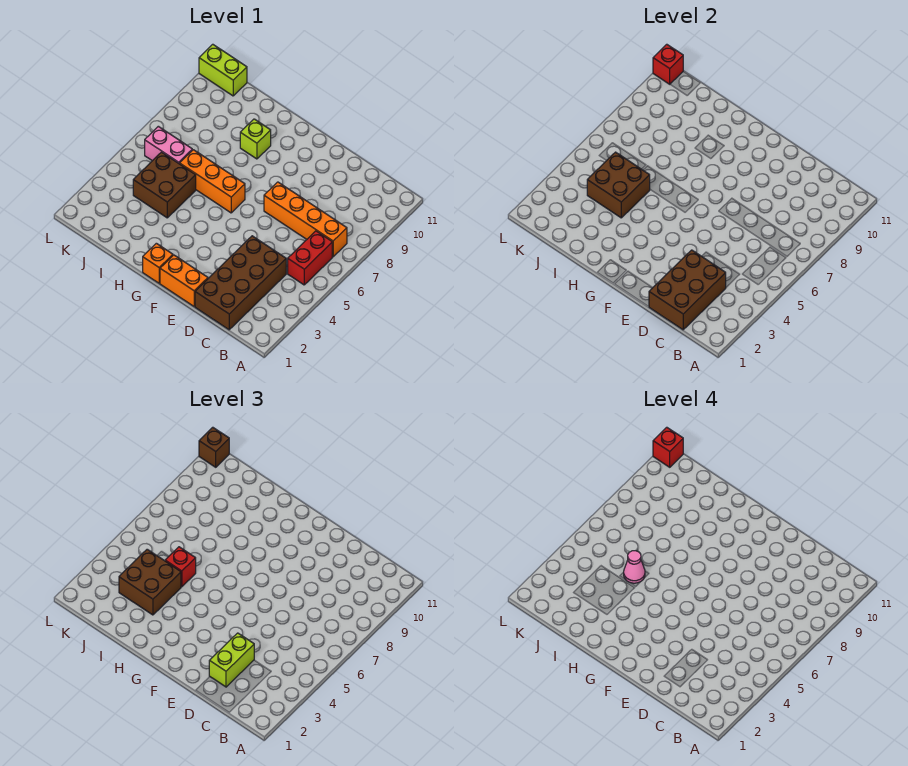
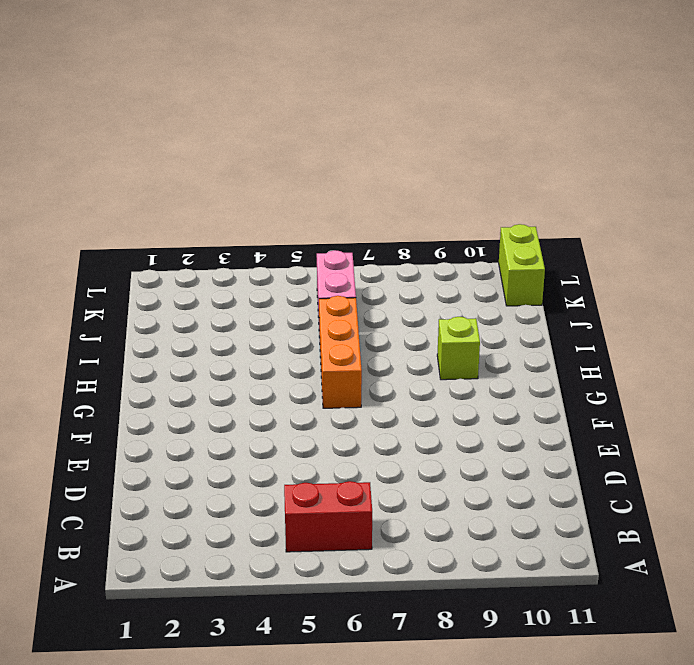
none -> orange 1x4 brick [264,182,347,257]
none -> brown 2x4 brick [195,236,286,330]
none -> orange 1x2 brick [160,255,208,306]

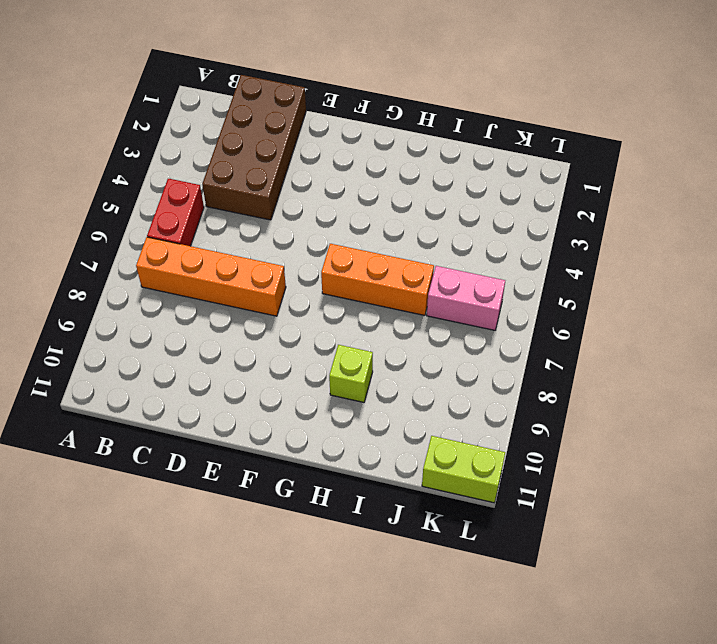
none -> orange 1x2 brick [160,255,208,306]
none -> orange 1x1 brick [143,243,173,283]
none -> brown 2x2 brick [133,152,196,218]

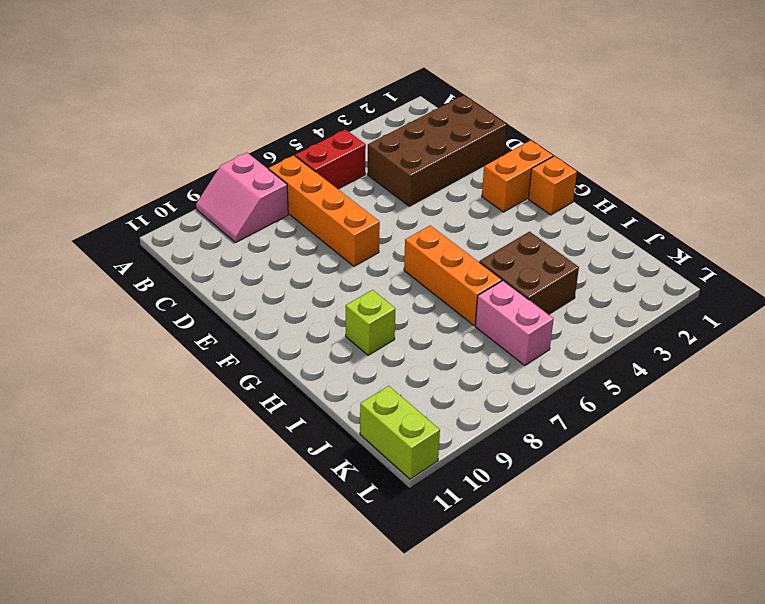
pink 2x2 slope [196,153,288,242] -> none
orange 1x2 brick [482,140,553,212] -> orange 1x2 brick turned to [160,255,208,306]
none -> brown 2x3 brick [649,250,726,330]
none -> brown 2x2 brick [587,152,650,218]
none -> red 1x1 brick [653,44,683,84]

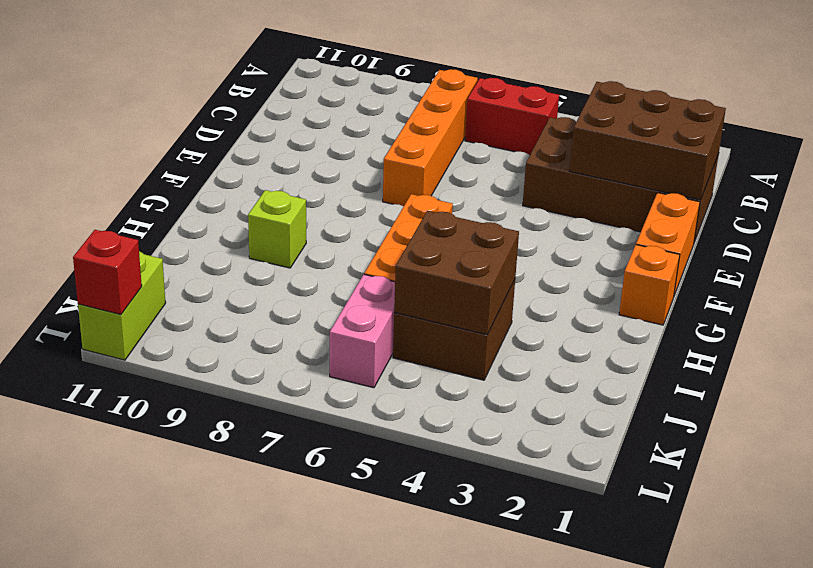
none -> lime 1x2 brick [209,633,254,687]
none -> brown 2x2 brick [119,549,181,615]
none -> red 1x1 brick [165,547,196,587]

